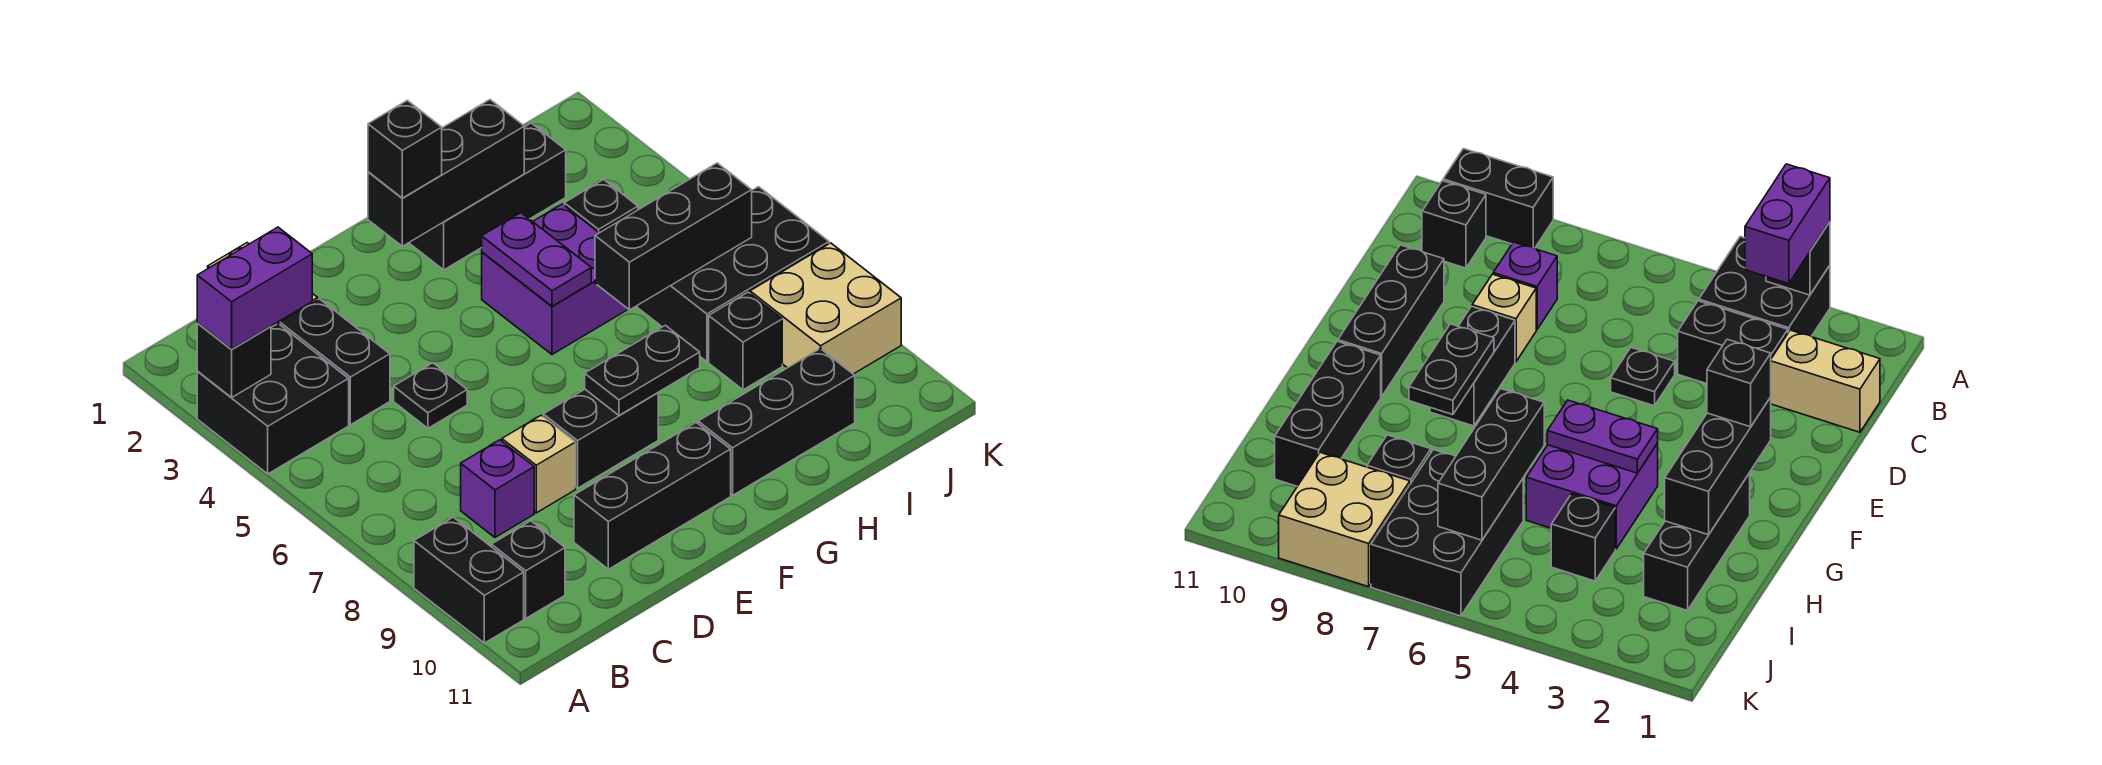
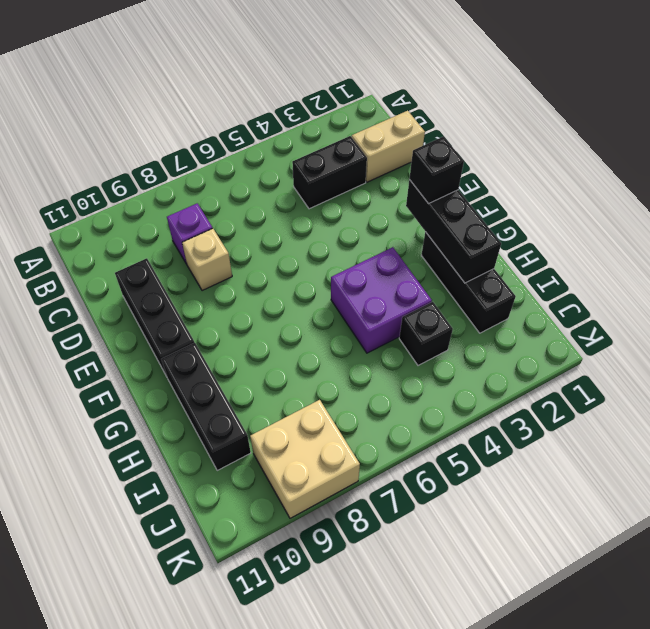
none -> black 2x2 brick [197,324,349,474]
none -> black 1x2 brick [414,517,524,643]
none -> black 1x1 brick [491,521,565,618]

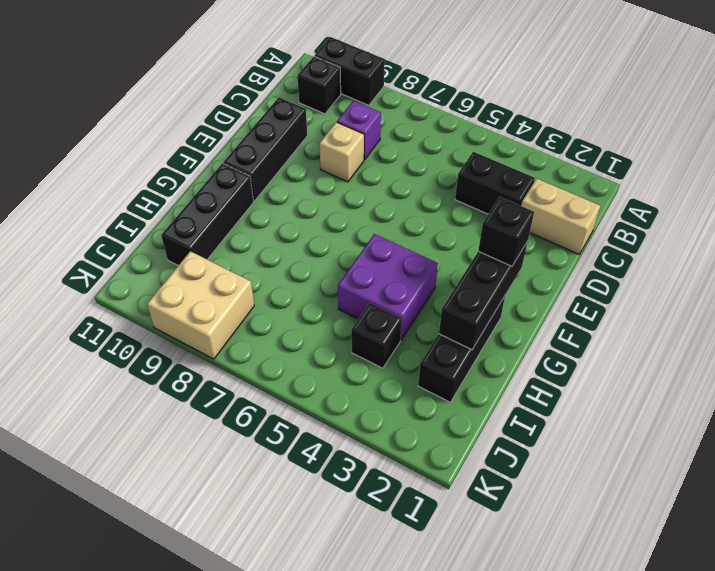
none -> black 2x2 brick [197,324,349,474]
none -> black 1x1 plate [394,363,467,428]
none -> black 1x2 brick [543,389,658,488]

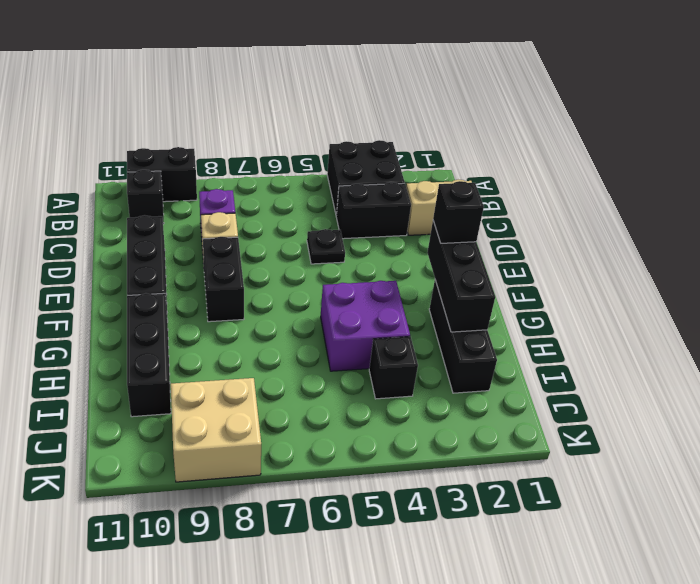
none -> black 2x3 brick [636,187,829,362]
none -> black 1x1 brick [709,292,782,390]
none -> black 1x1 brick [197,323,271,397]

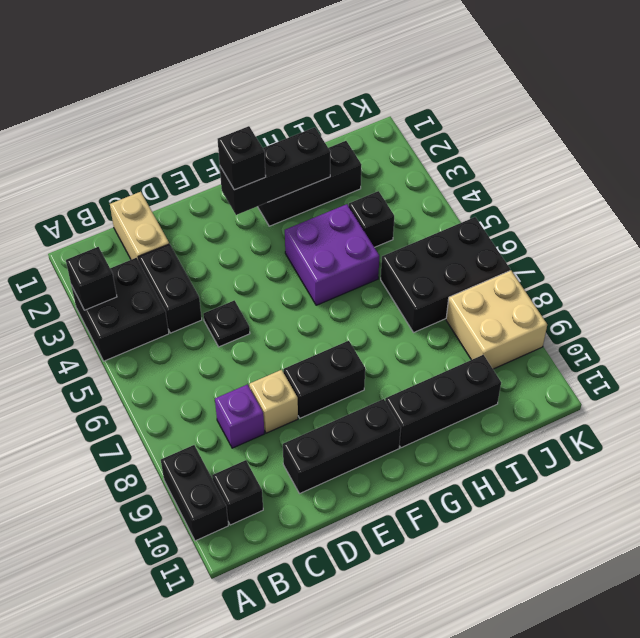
none -> black 1x1 brick [709,292,782,390]
none -> black 1x2 plate [585,325,700,415]
none -> purple 1x2 plate [482,213,591,306]

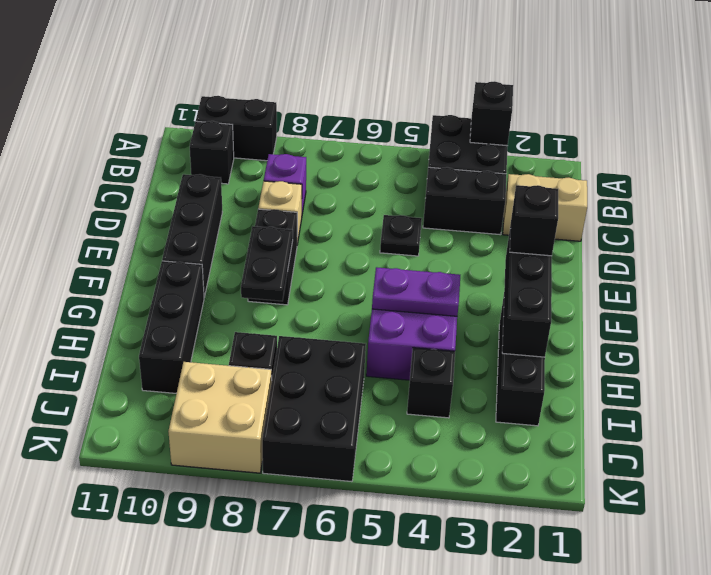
none -> black 1x3 brick [595,163,752,310]
none -> purple 1x2 brick [197,227,312,349]

